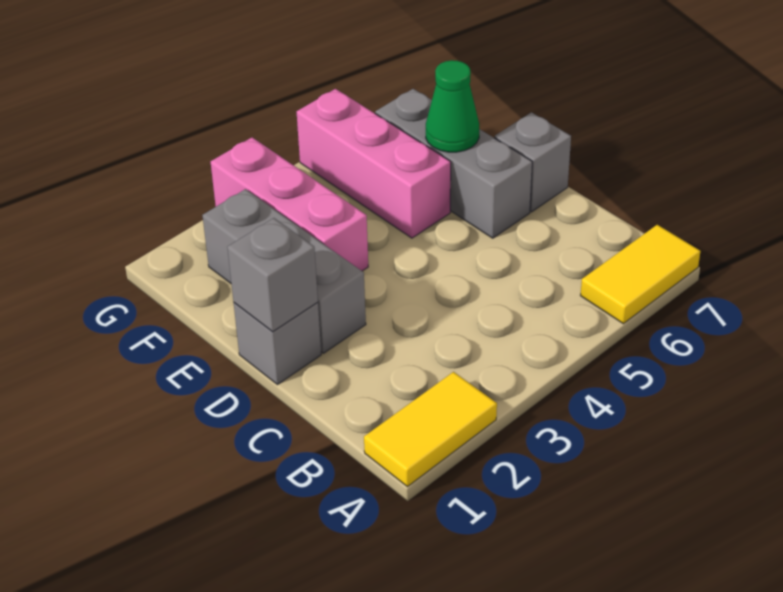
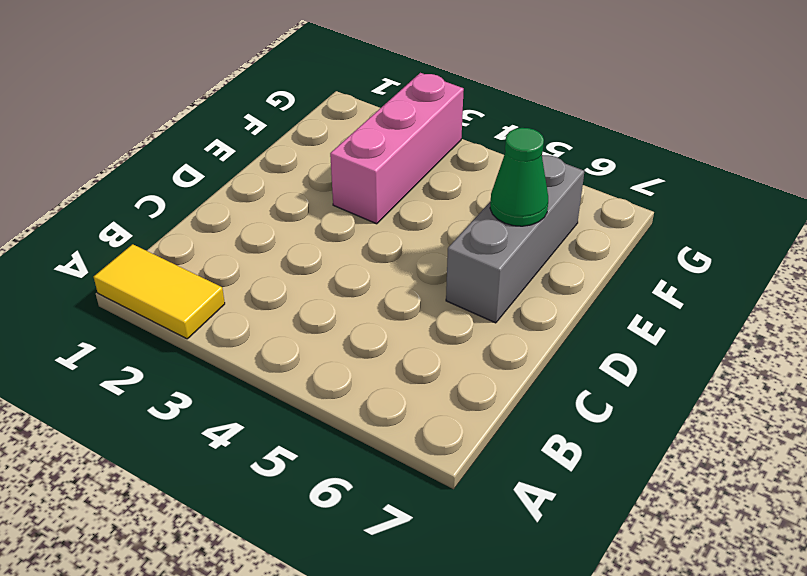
none -> yellow 1x2 tile [580,225,700,324]
none -> grey 1x1 brick [234,303,321,385]

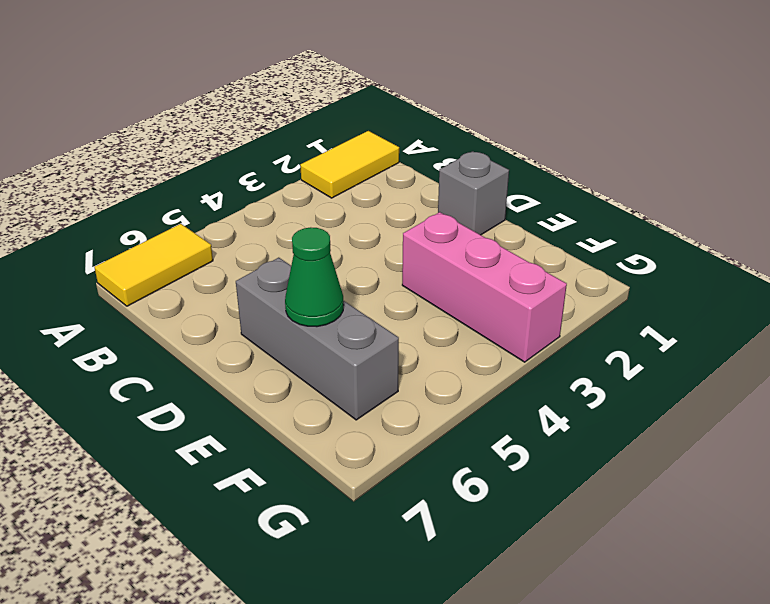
none -> grey 1x3 brick [202,189,366,353]
none -> grey 1x1 brick [494,112,571,212]

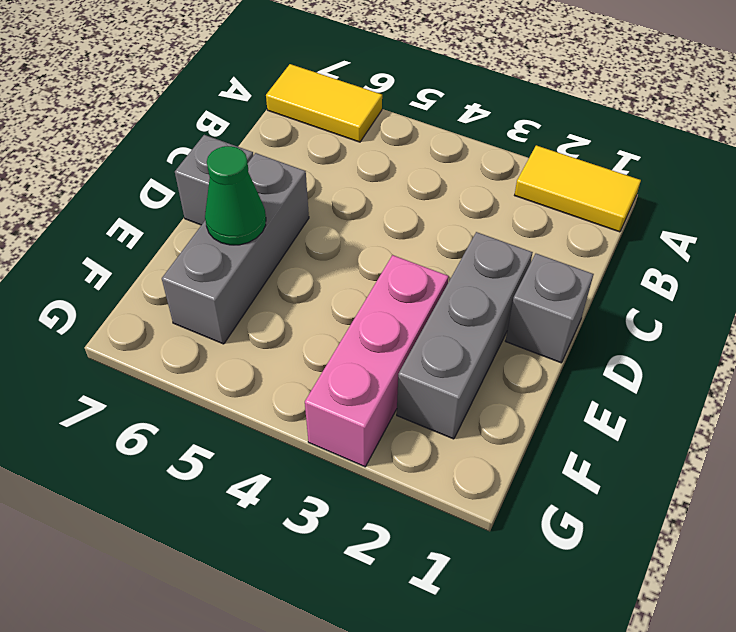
none -> pink 1x3 brick [297,89,451,238]
none -> grey 1x1 brick [227,218,318,332]

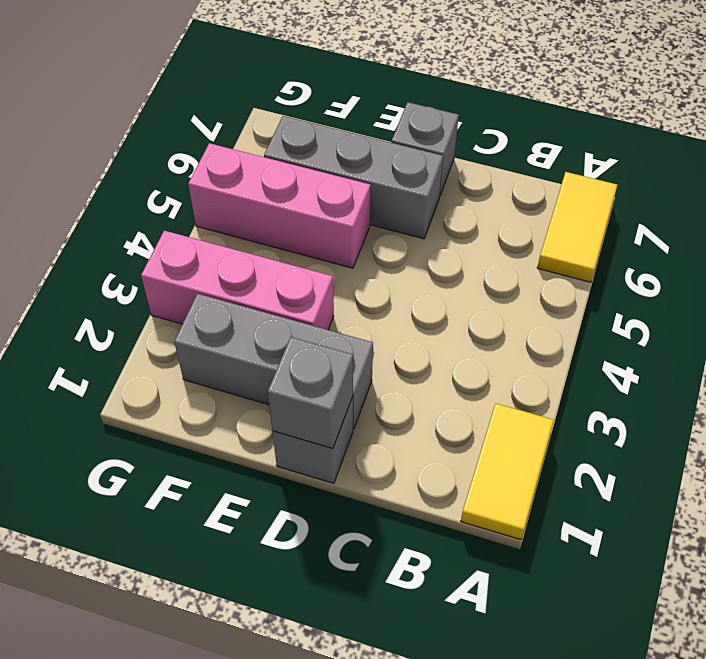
none -> green 1x1 cone [426,60,479,152]

